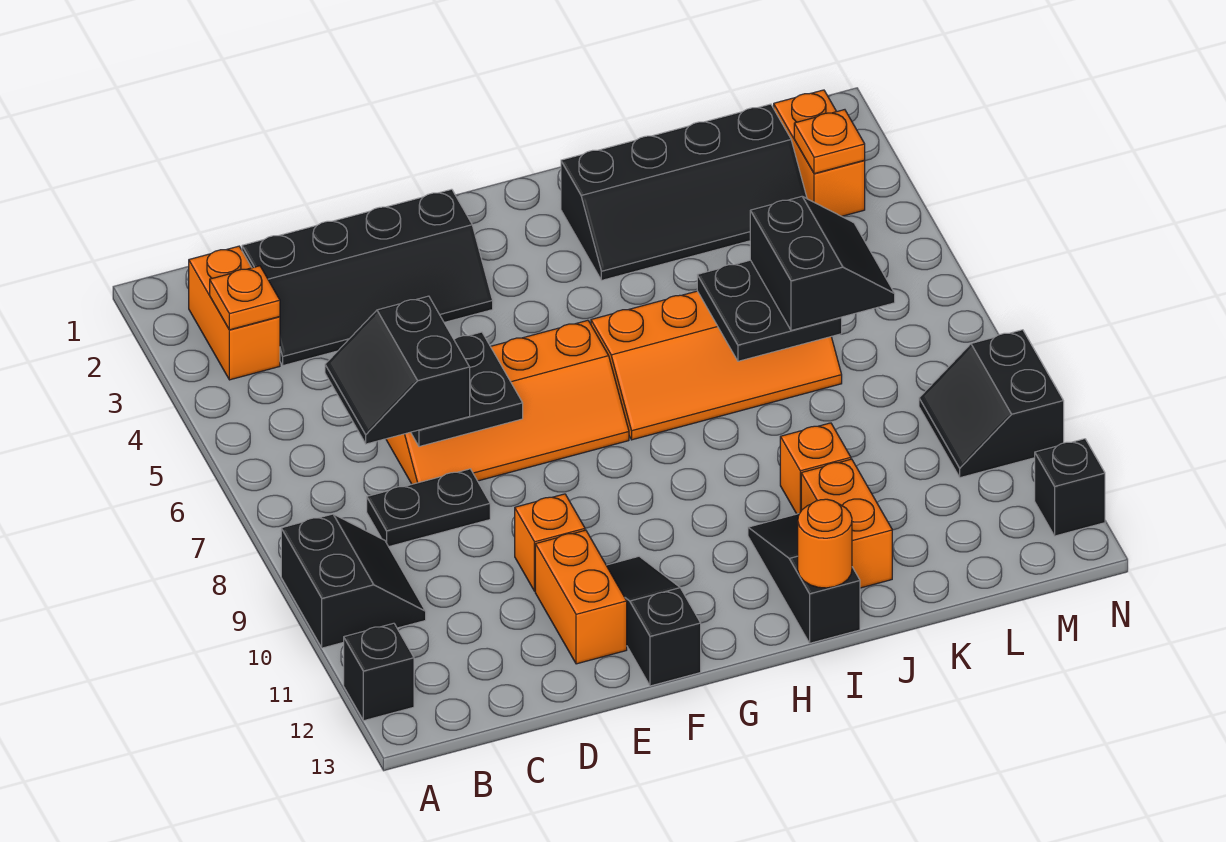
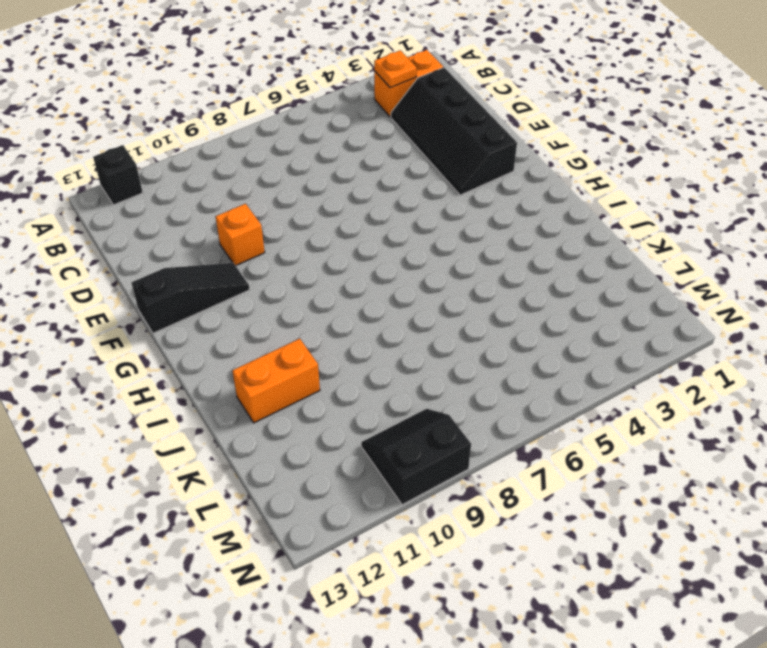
none -> black 2x2 slope [281,514,426,648]
none -> black 1x2 plate [367,469,490,547]
none -> orange 2x4 slope [386,320,629,484]

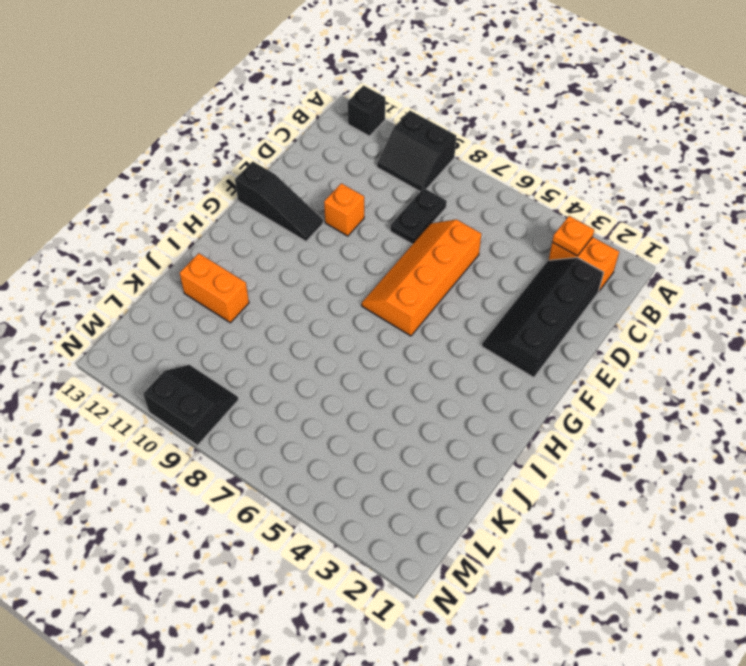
none -> orange 1x2 brick [535,530,627,664]
none -> orange 2x4 slope [591,291,842,440]
none -> black 2x4 slope [561,104,807,280]

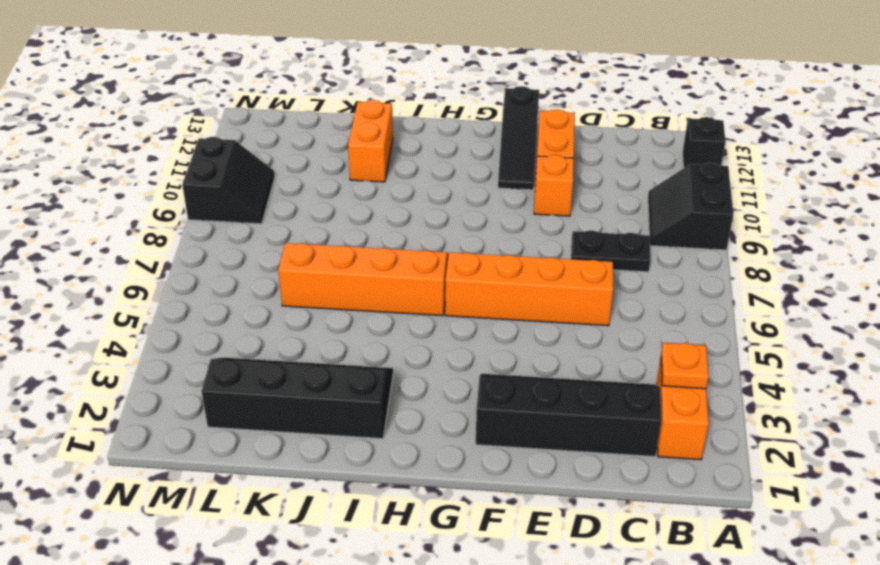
none -> black 1x3 slope [748,514,860,643]
none -> orange 1x1 brick [780,423,851,514]
none -> orange 1x2 brick [774,90,865,216]

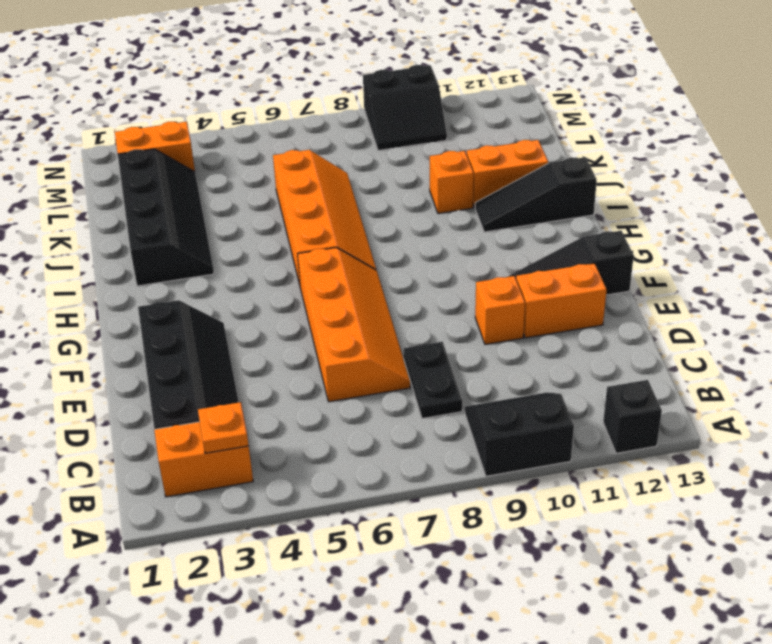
none -> black 1x1 brick [1035,439,1105,536]
none -> black 2x2 plate [411,332,523,447]
none -> orange 1x1 round brick [798,499,852,588]

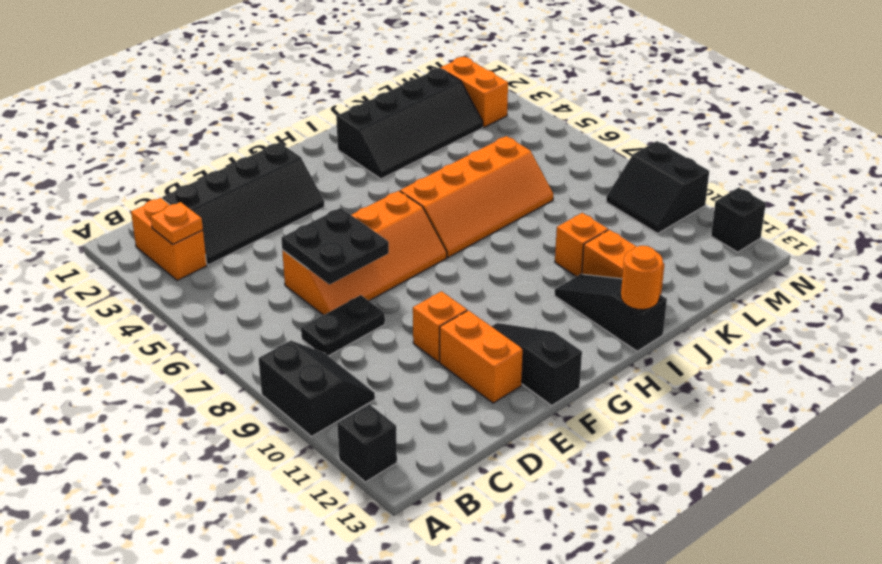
none -> black 2x2 plate [697,260,842,361]
none -> orange 1x1 plate [794,110,865,174]
none -> black 2x2 slope [325,296,470,444]

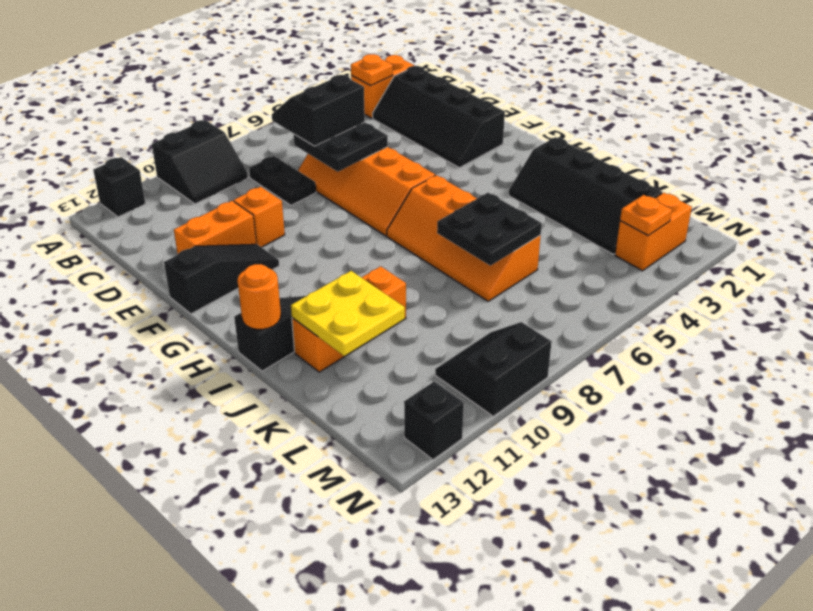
yellow 2x2 plate [291,271,405,356] -> none
none -> black 2x2 slope [750,197,895,330]

